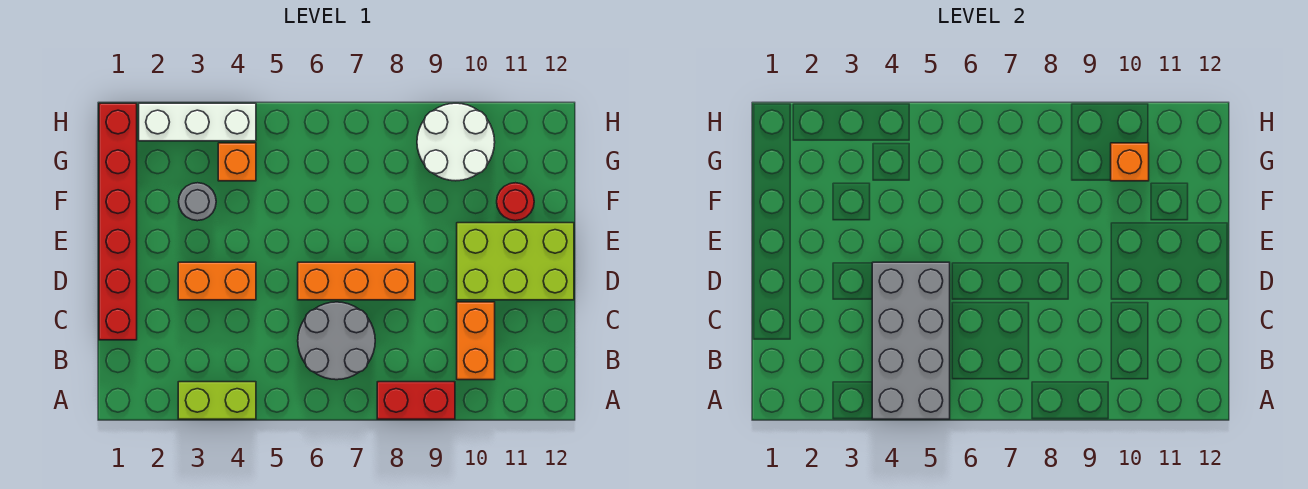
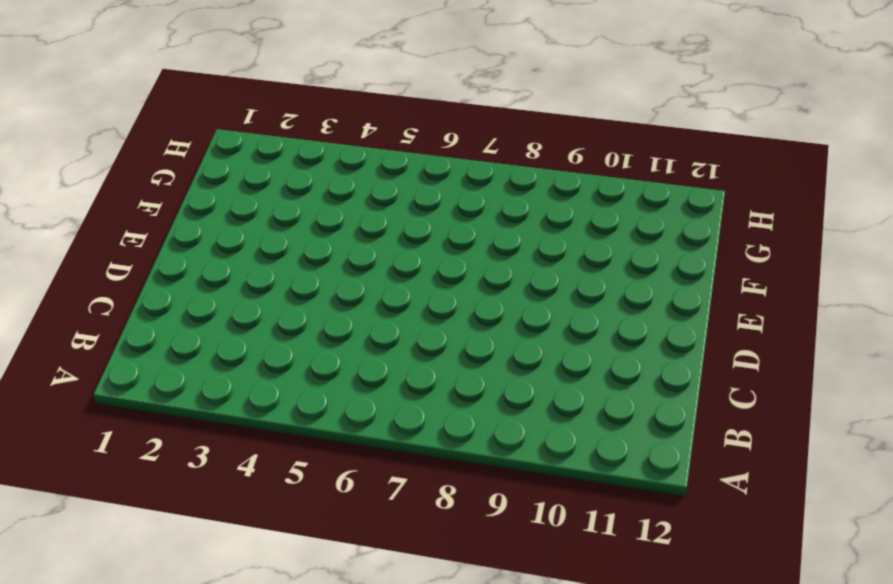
none -> lime 1x2 brick [178,382,256,419]
none -> red 1x2 brick [377,382,455,419]
none -> grey 2x2 round brick [298,302,375,380]

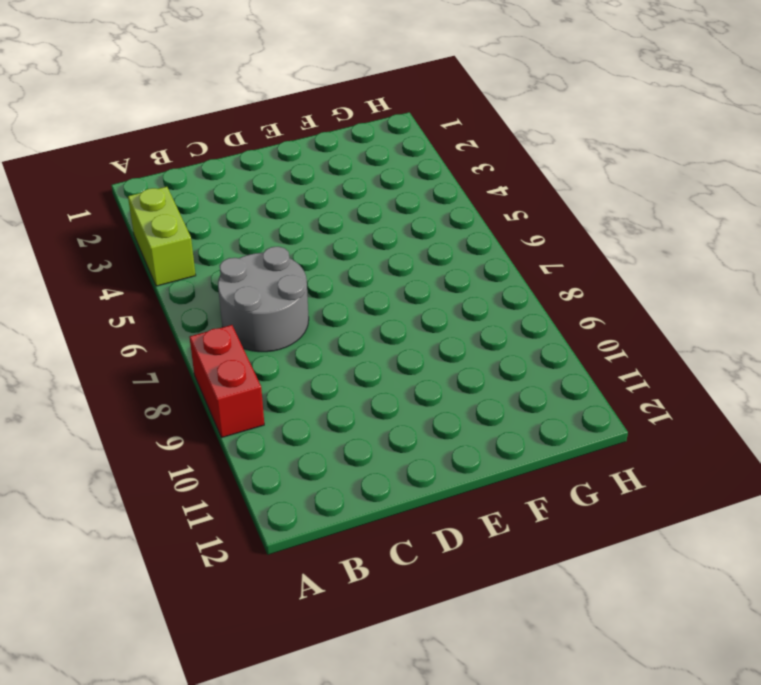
none -> orange 1x2 brick [457,302,495,380]
none -> red 1x6 brick [99,103,137,340]
none -> orange 1x2 brick [178,262,256,300]

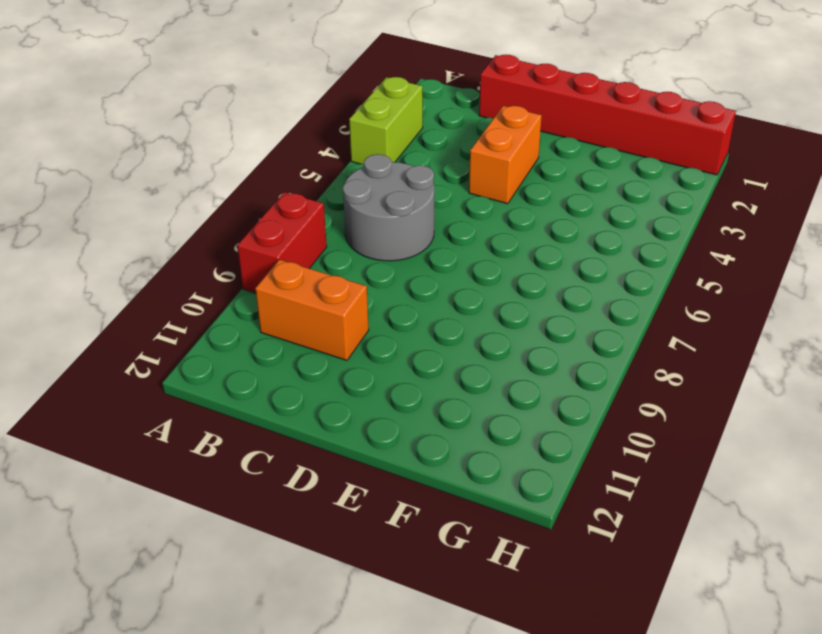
none -> orange 1x3 brick [298,262,415,300]
none -> lime 2x3 brick [457,223,574,300]
none -> grey 1x1 round brick [178,183,216,221]

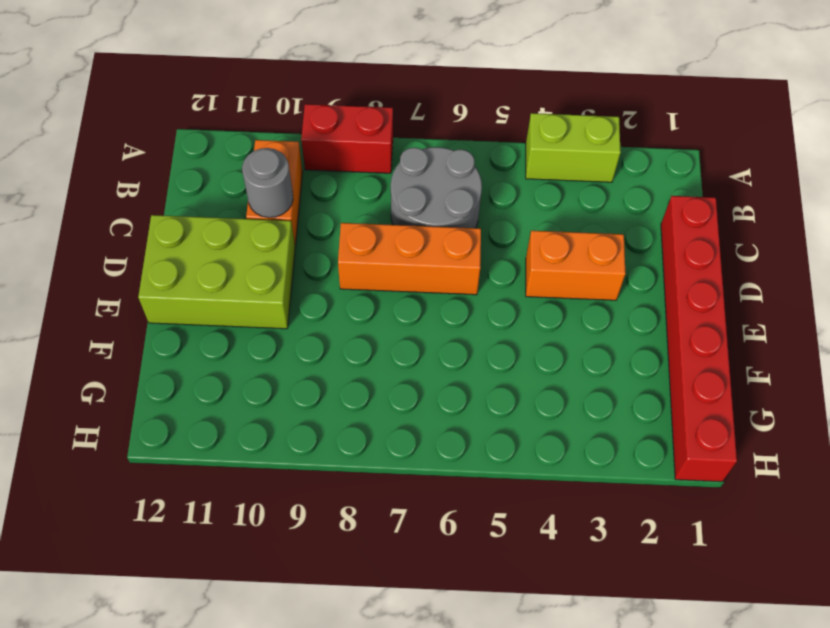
grey 1x1 round brick [242,148,293,218] -> grey 1x1 round brick moved to [178,183,216,221]
none -> red 1x1 round brick [497,183,534,221]
none -> orange 1x1 brick [218,143,256,181]
none -> white 2x2 round brick [417,103,495,181]

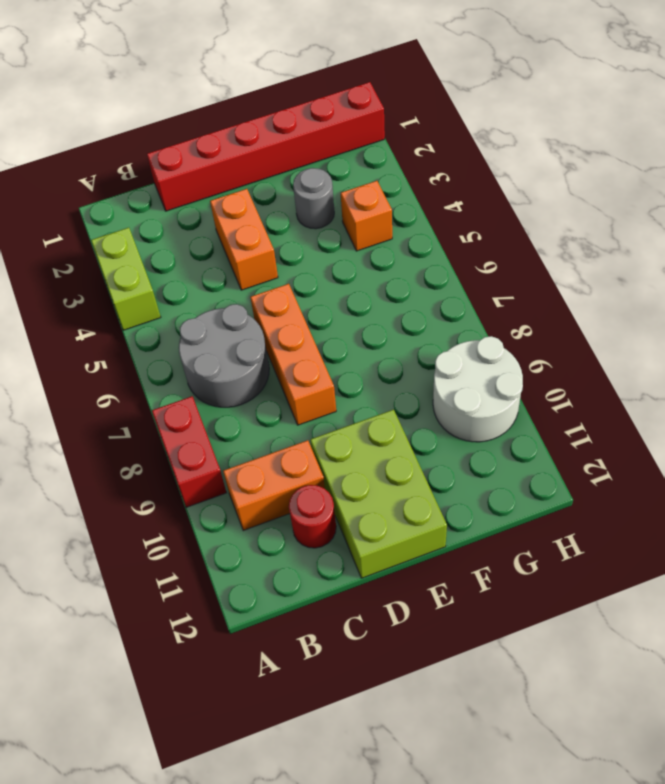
red 1x1 round brick [289,485,336,548] -> red 1x1 round brick moved to [497,183,534,221]
none -> white 1x3 brick [139,103,256,141]
none -> grey 2x4 brick [872,262,950,419]
none -> orange 1x1 brick [1111,143,1149,181]

